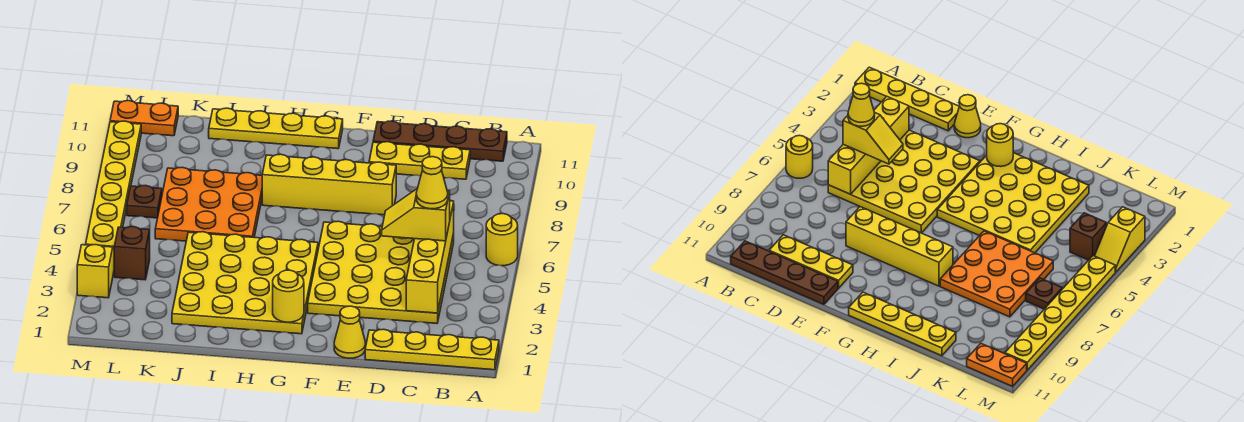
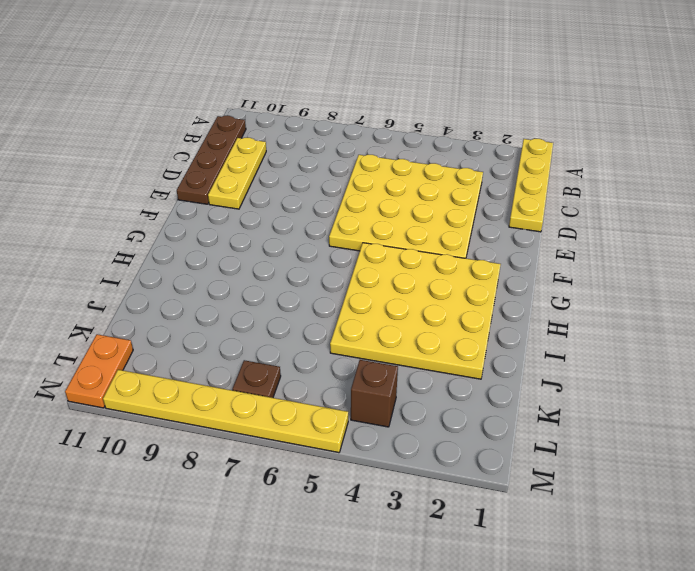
none -> yellow 1x1 round brick [486,214,518,266]
none -> yellow 1x1 cone [334,306,366,358]
none -> yellow 1x4 brick [262,154,396,215]

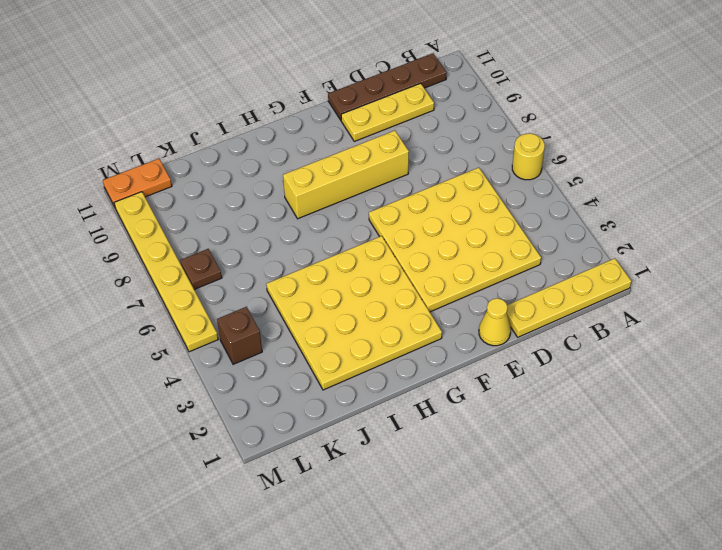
none -> yellow 1x4 plate [209,108,343,149]
none -> orange 3x3 plate [155,167,262,241]
none -> yellow 1x2 slope [77,245,114,298]

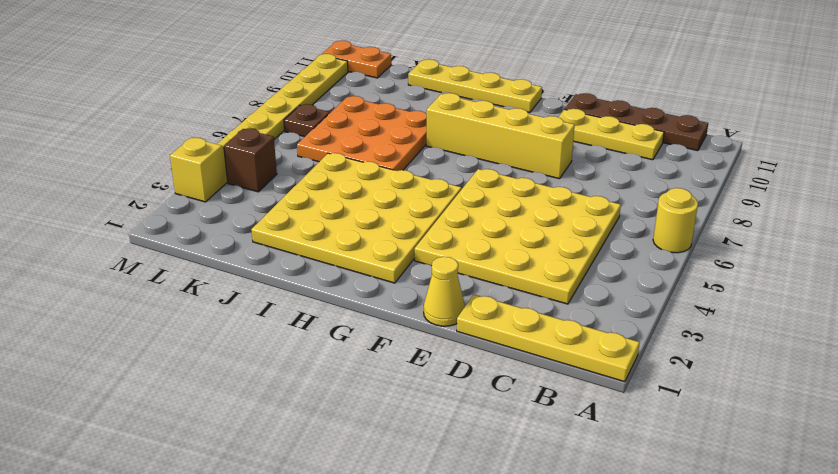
none -> yellow 1x4 brick [406,201,454,313]
none -> yellow 1x1 round brick [273,270,304,322]
none -> yellow 1x2 slope [382,189,450,241]

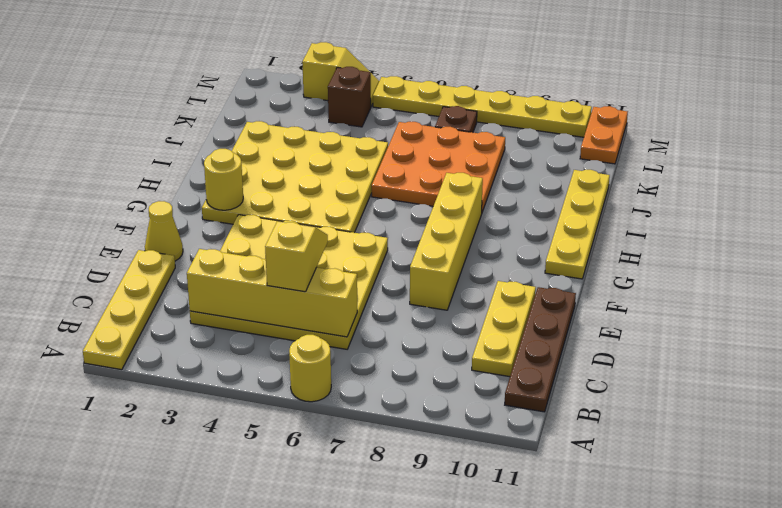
none -> yellow 1x1 cone [416,157,448,209]

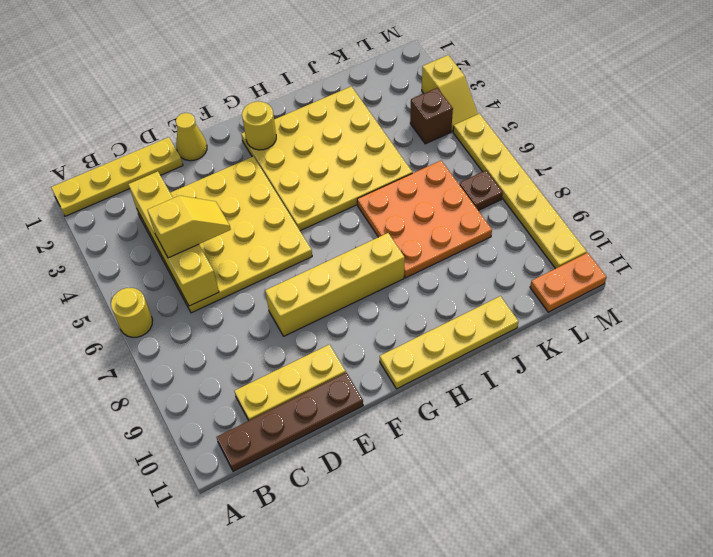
none -> yellow 1x1 cone [416,157,448,209]

